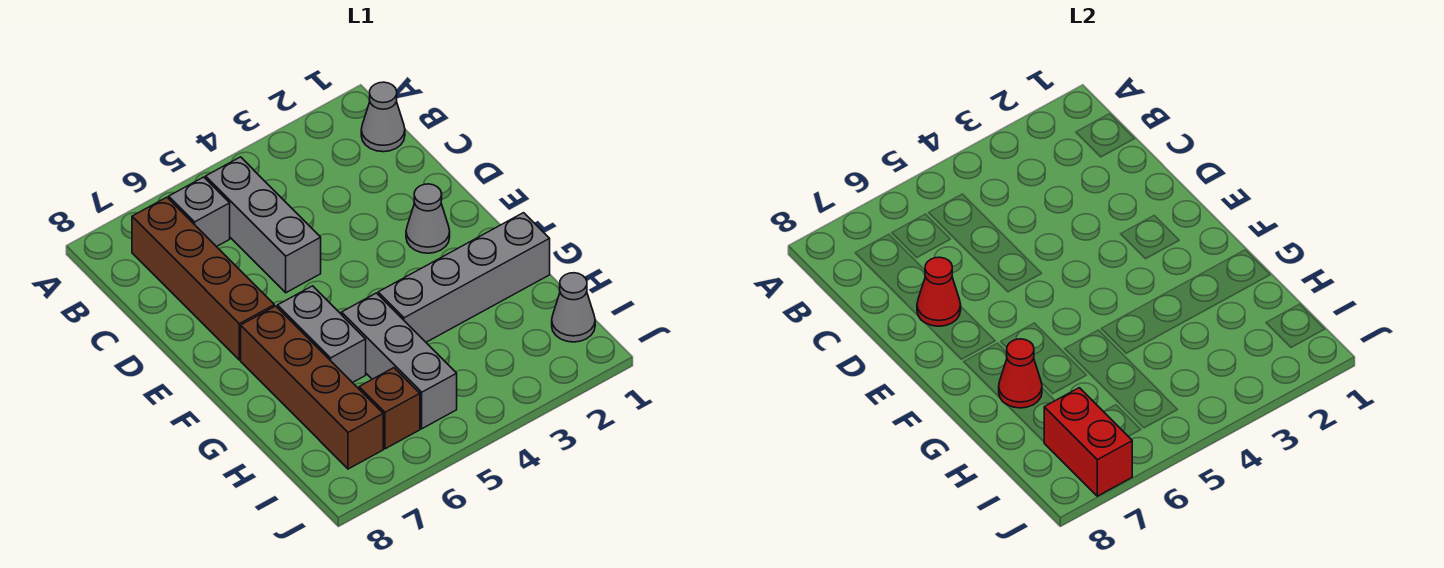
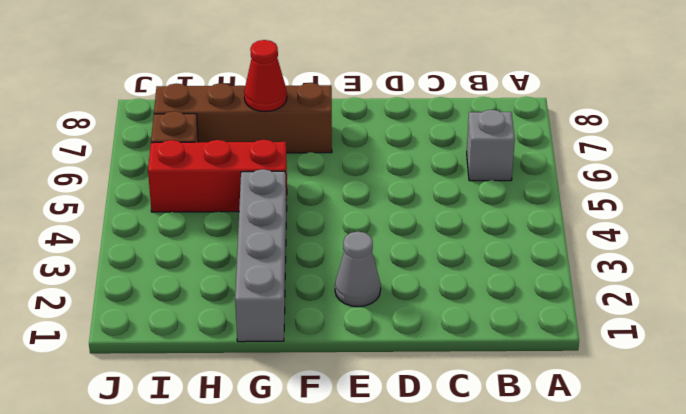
red 1x3 brick [148,140,287,212] -> grey 1x3 brick [341,293,457,429]
none -> grey 1x1 cone [361,82,405,152]
none -> grey 1x3 brick [206,157,321,293]
none -> brown 1x4 brick [132,197,274,360]

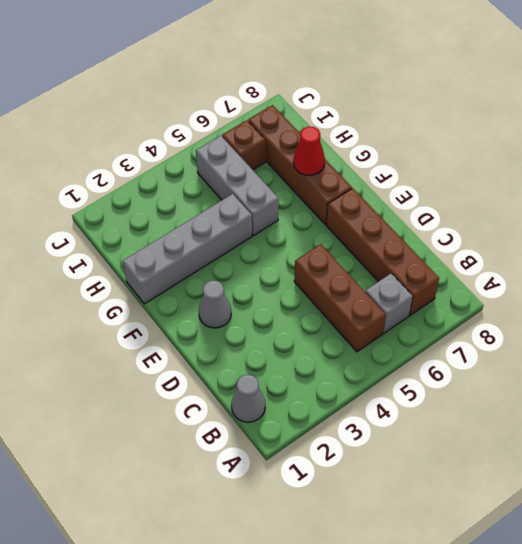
brown 1x3 brick [294,244,385,352] -> grey 1x3 brick [206,157,321,293]
none -> grey 1x2 brick [278,286,366,383]
none -> grey 1x1 cone [552,273,595,342]
none -> red 1x1 cone [917,257,961,326]

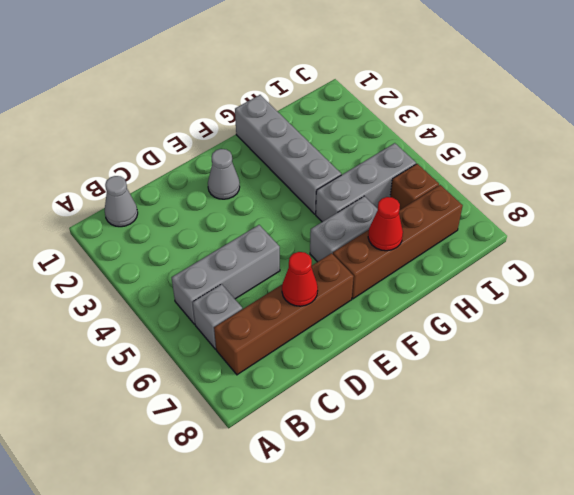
none -> grey 1x1 cone [552,273,595,342]
none -> red 1x2 brick [1044,388,1132,496]

